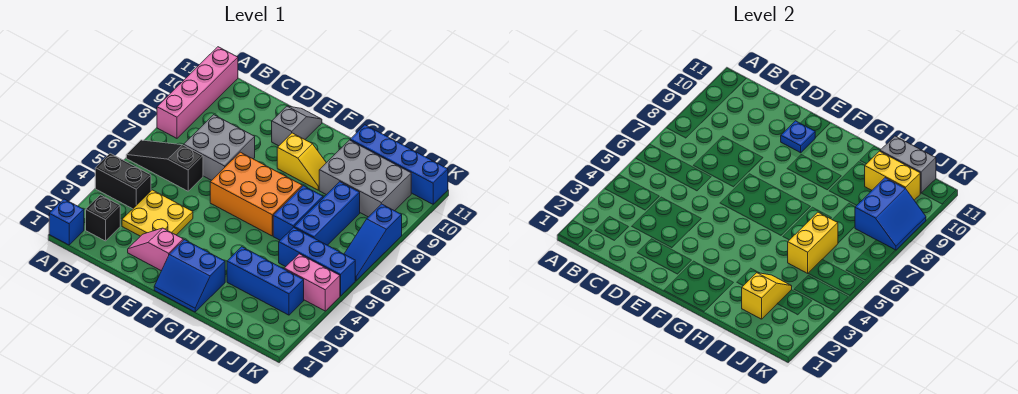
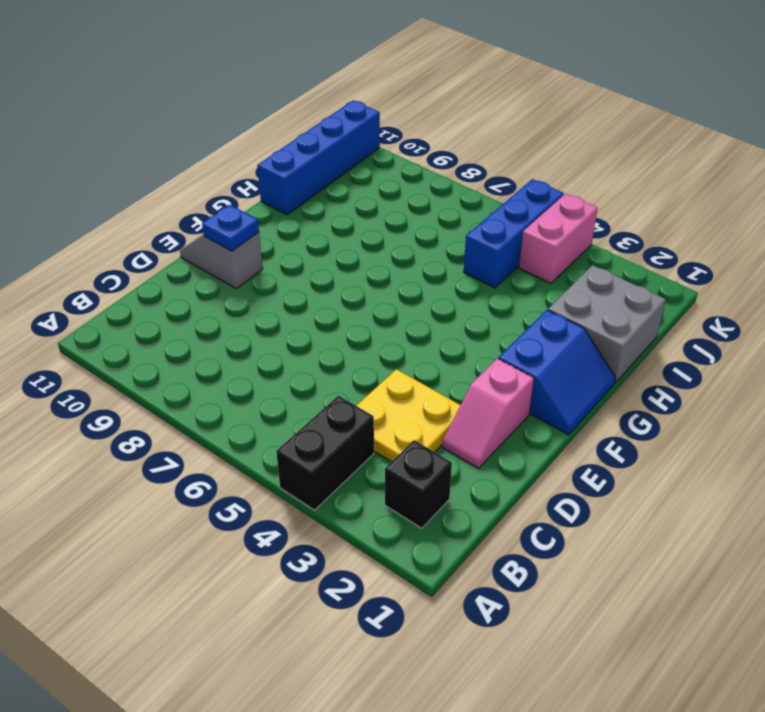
grey 2x2 brick [548,265,666,383] -> grey 2x2 brick moved to [184,115,255,180]
none -> blue 1x1 brick [49,199,84,245]
none -> black 1x3 slope [126,140,203,191]
none -> pink 1x4 brick [157,47,238,138]

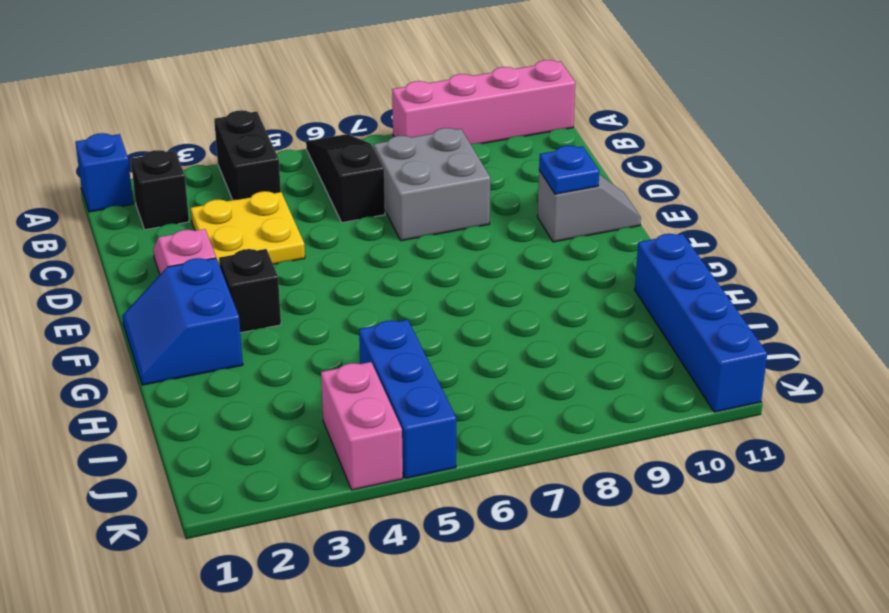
black 1x1 brick [219,249,281,333] -> none
none -> orange 2x3 brick [210,152,302,236]
none -> yellow 1x2 slope [277,133,326,190]
none -> blue 1x3 brick [227,247,304,315]

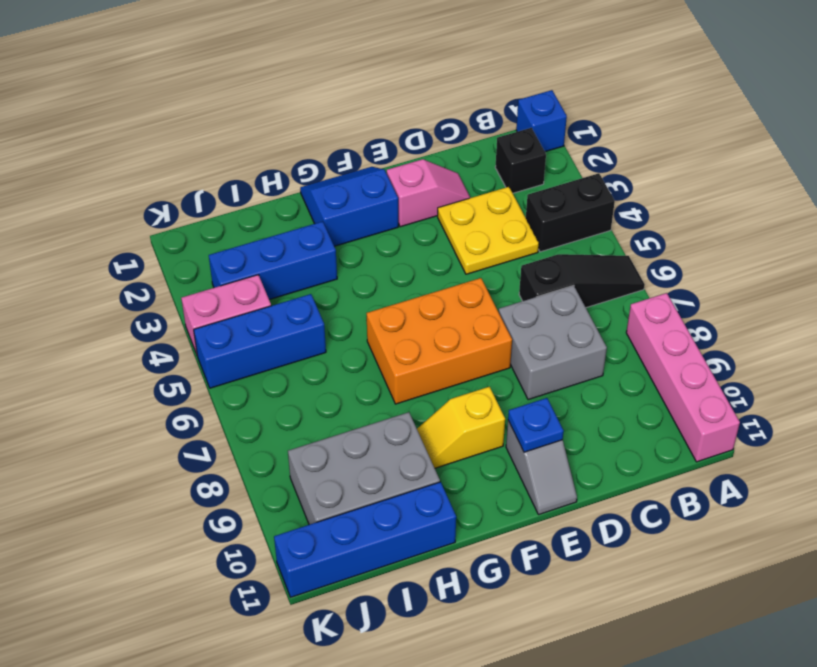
none -> blue 1x2 brick [273,186,323,240]
none -> blue 1x3 brick [294,182,360,245]
none -> blue 1x3 slope [344,204,402,280]

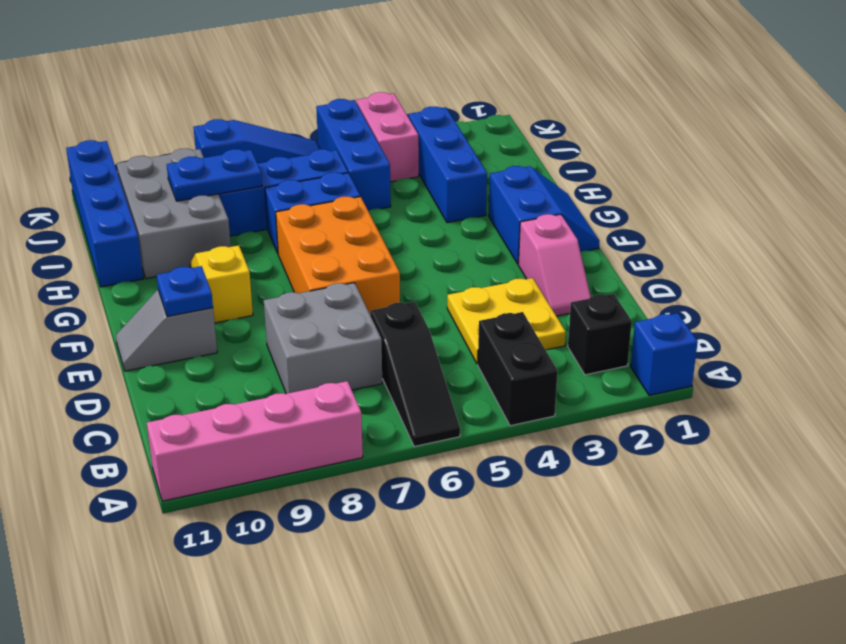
blue 1x2 plate [167,149,262,201] -> none
none -> yellow 1x2 slope [742,273,792,319]
none -> yellow 1x2 brick [788,212,838,273]
none -> yellow 1x2 brick [865,151,920,200]

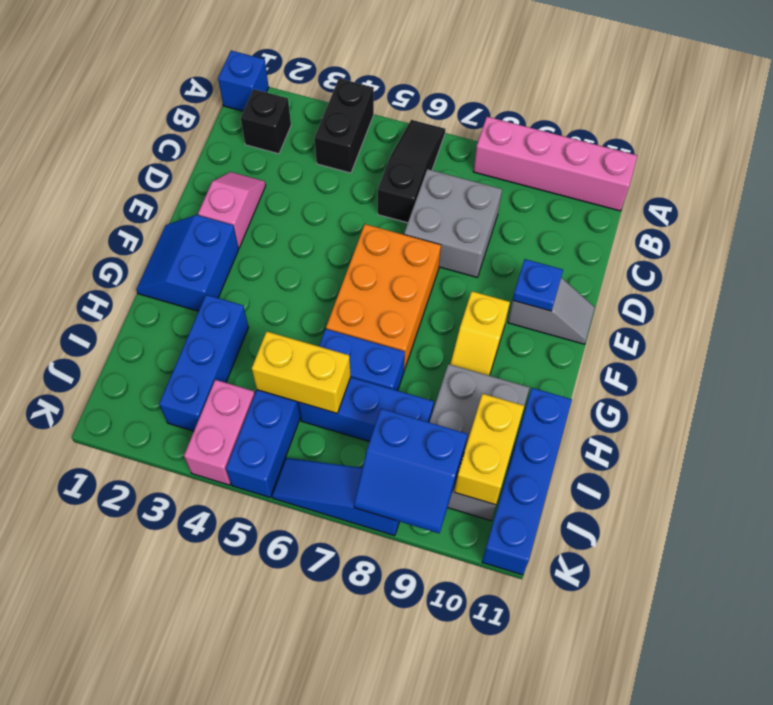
none -> yellow 2x2 plate [122,190,193,236]
none -> yellow 1x2 slope [742,273,792,319]
none -> grey 1x2 brick [880,136,936,193]

